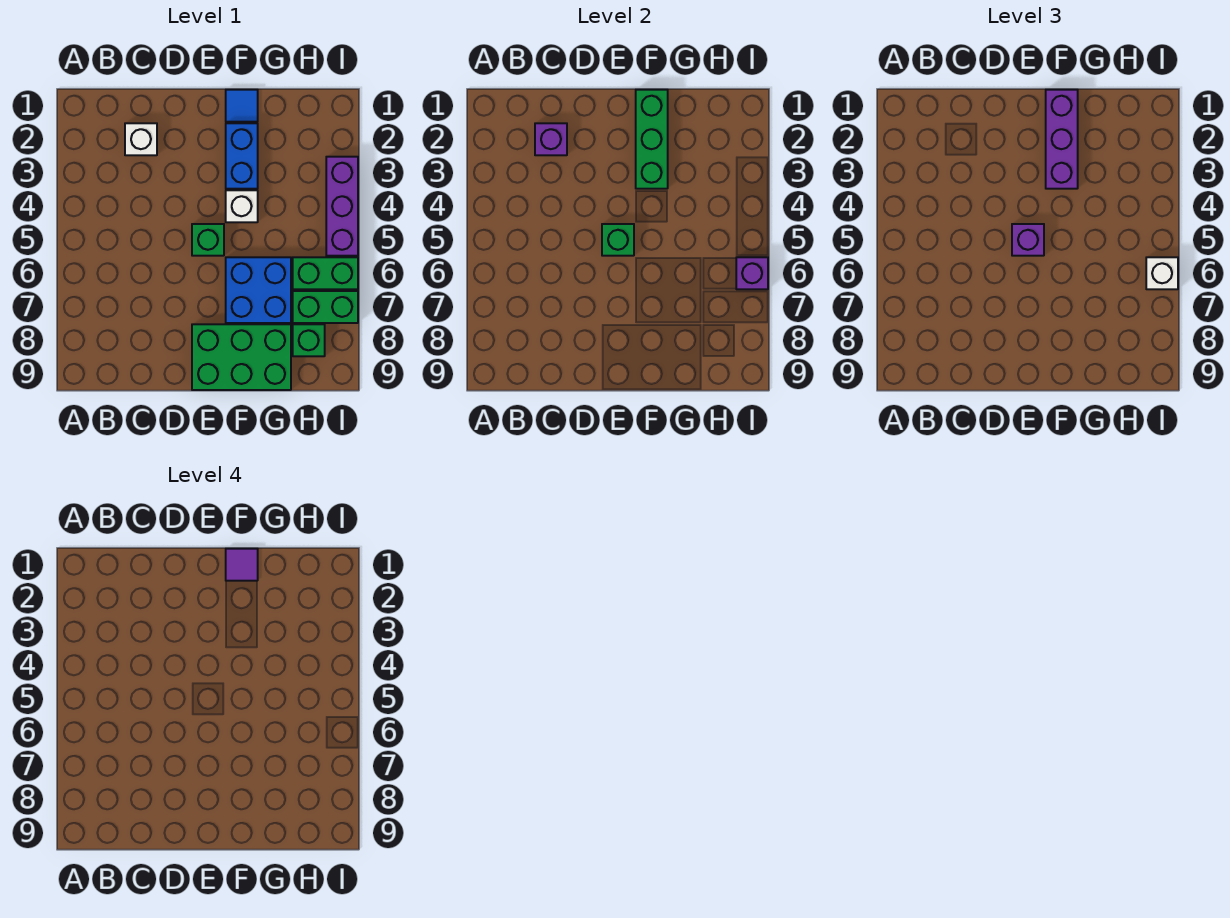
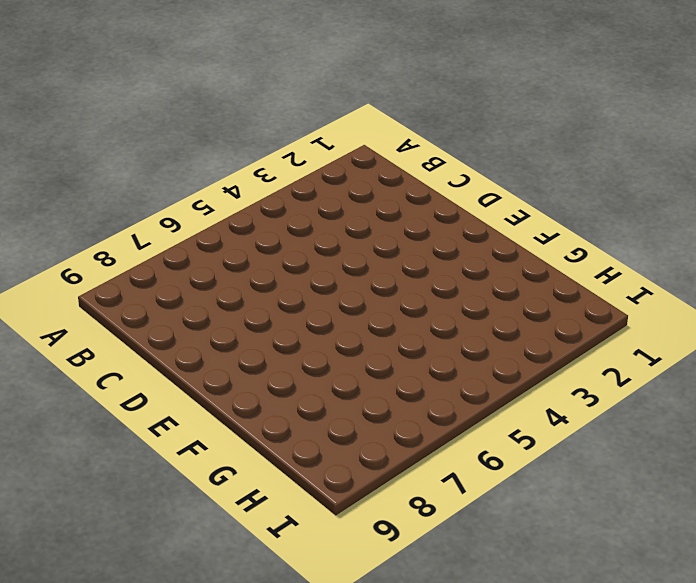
none -> white 1x1 brick [125,123,157,155]
none -> green 1x1 brick [192,224,224,256]
none -> green 2x3 brick [192,324,291,390]

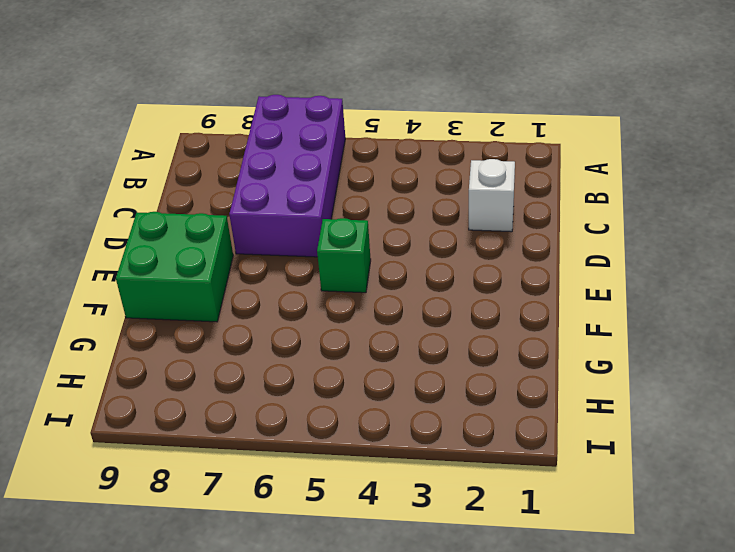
purple 2x4 brick [229,95,345,257] -> none
green 2x2 brick [116,212,233,322] -> green 2x3 brick [192,324,291,390]
none -> blue 1x1 tile [226,90,258,122]
none -> blue 1x2 brick [226,123,258,189]
none -> white 1x1 brick [226,190,258,222]

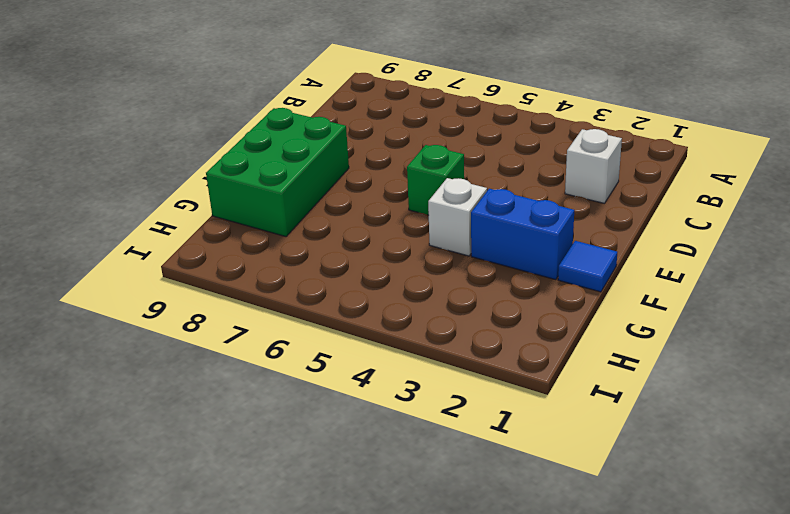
none -> blue 2x2 brick [226,257,291,323]
none -> green 1x2 brick [293,257,358,289]
none -> green 1x2 brick [293,291,358,323]

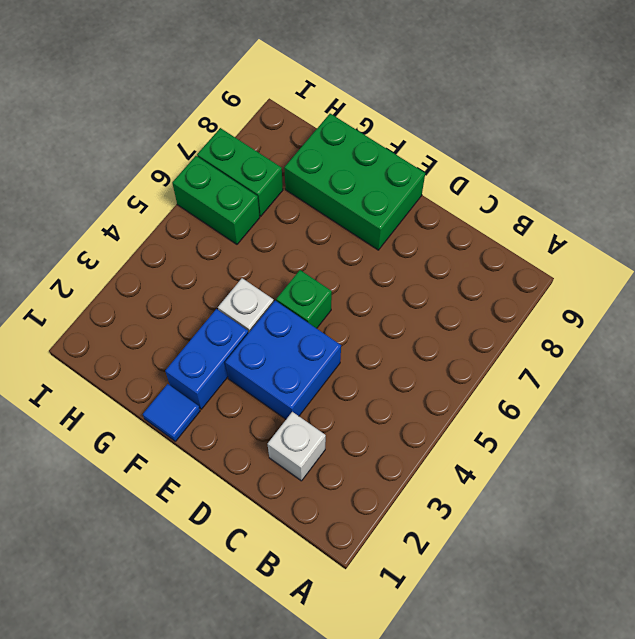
blue 2x2 brick [225,301,341,419] -> blue 2x2 brick moved to [226,257,291,323]
none -> green 1x1 brick [293,324,325,356]
none -> purple 1x3 brick [326,157,358,256]
none -> purple 1x1 brick [535,123,567,155]

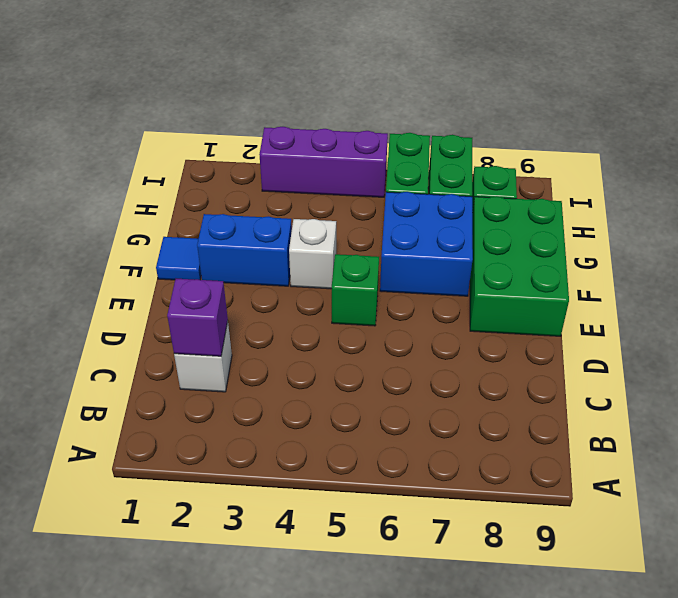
none -> green 1x1 brick [602,224,634,256]
none -> green 1x3 brick [636,90,668,189]
none -> purple 1x1 brick [736,257,768,289]

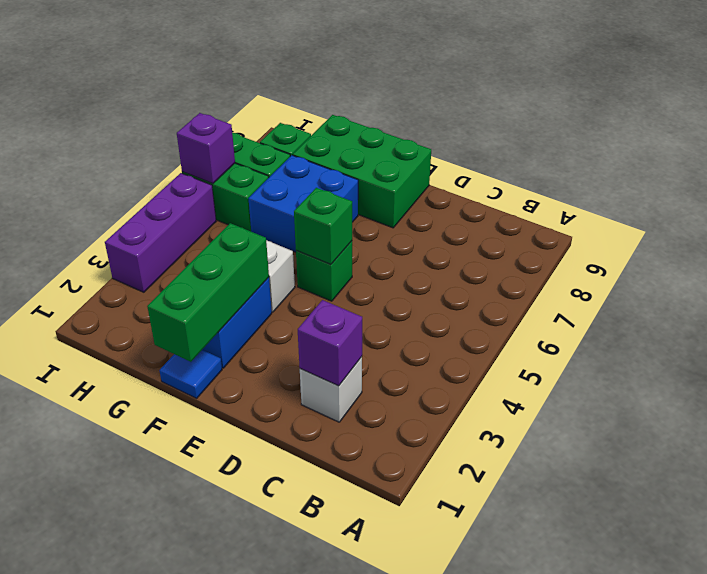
none -> purple 1x1 brick [1012,224,1044,256]
none -> purple 1x3 brick [1046,90,1078,189]
none -> white 1x1 brick [1146,257,1178,289]

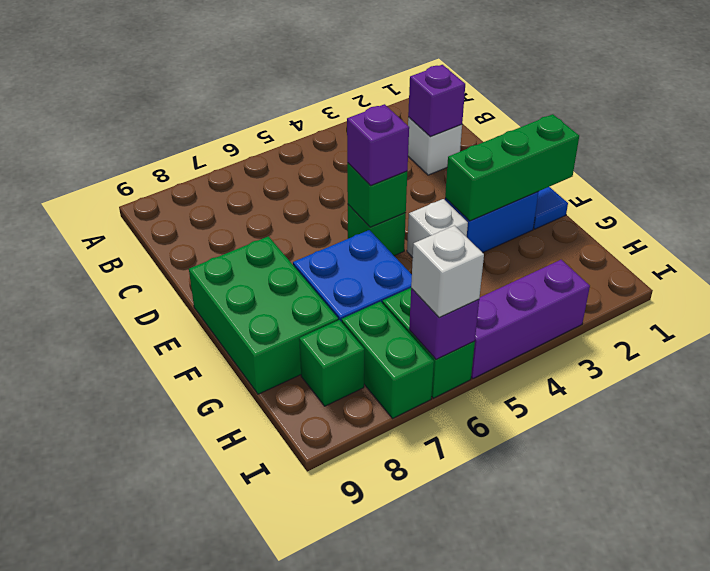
none -> purple 1x3 brick [1046,90,1078,189]
none -> purple 1x1 tile [226,549,258,581]

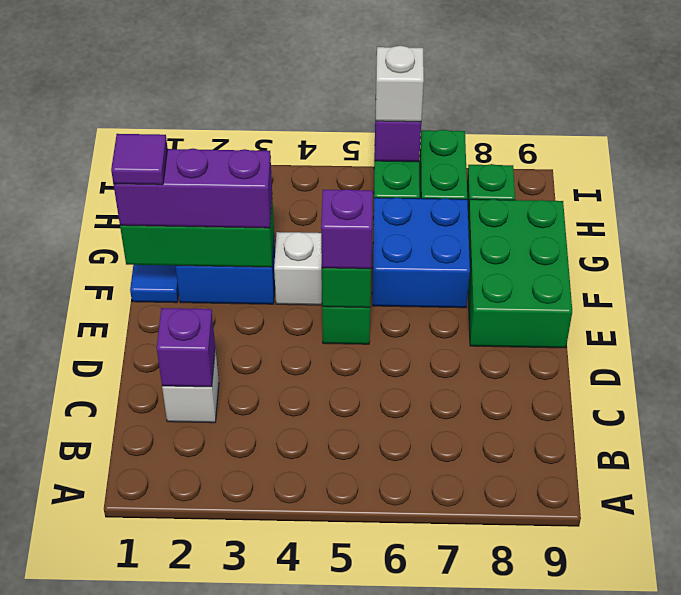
none -> purple 1x3 brick [326,157,358,256]

